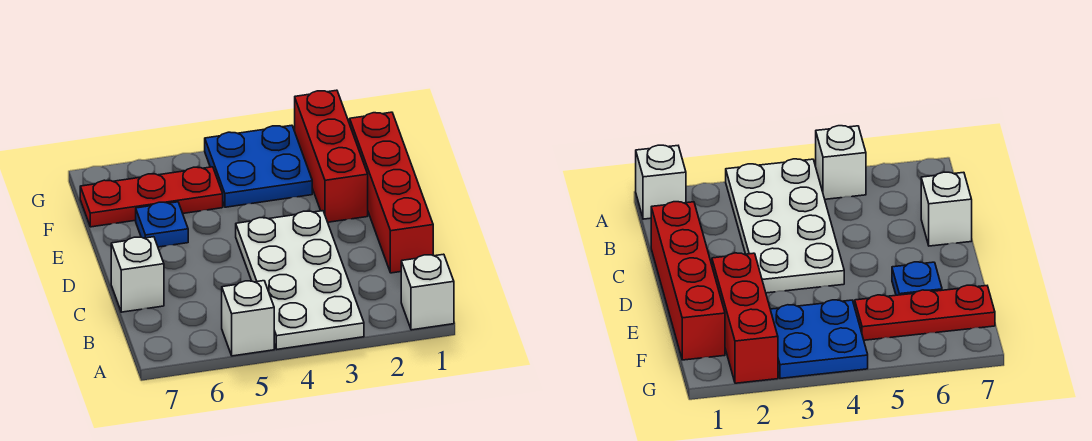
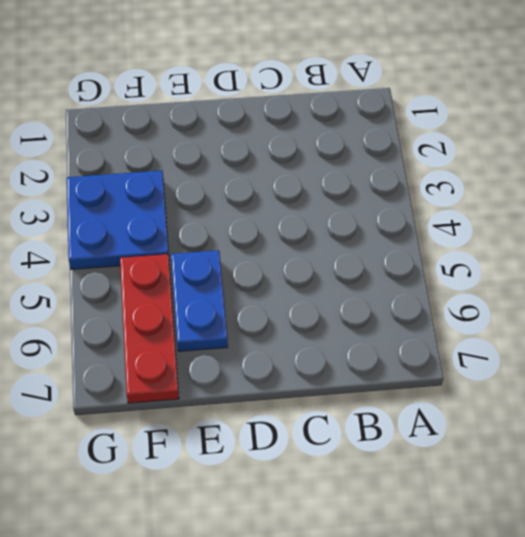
blue 1x2 plate [171,250,228,351] -> blue 1x1 plate [136,202,188,247]
none -> white 1x1 brick [401,254,454,330]
none -> white 2x4 plate [236,211,364,349]

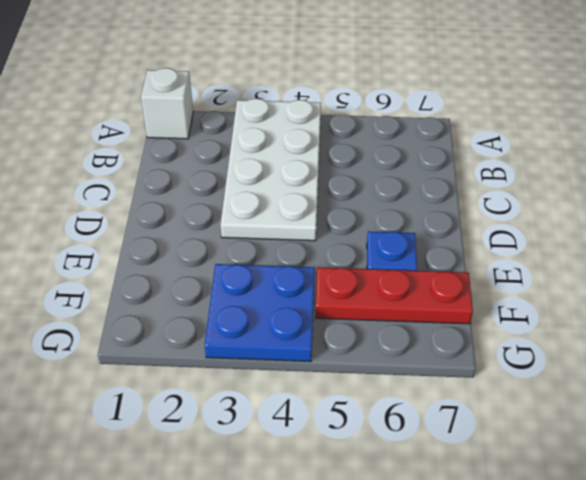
none -> white 1x1 brick [222,281,274,356]
none -> red 1x4 brick [350,112,433,273]

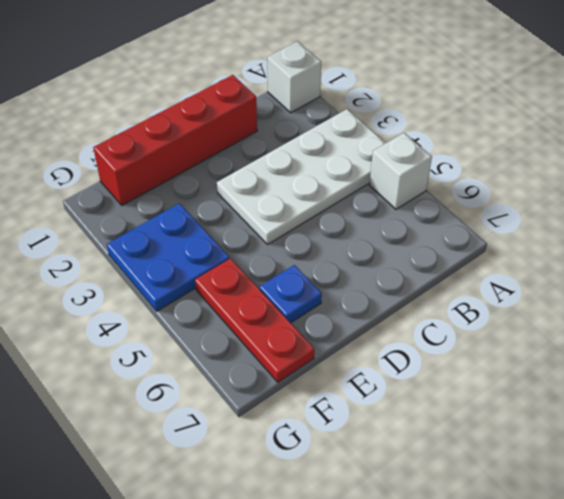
none -> white 1x1 brick [111,237,164,312]
none -> red 1x3 brick [295,90,368,222]

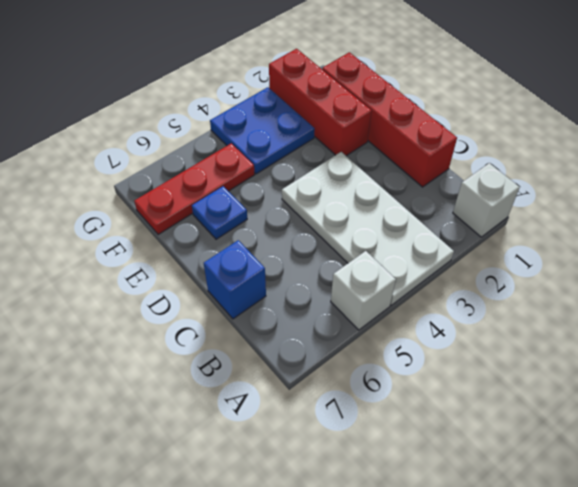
blue 1x1 brick [204,240,266,319] -> white 1x1 brick [111,237,164,312]

